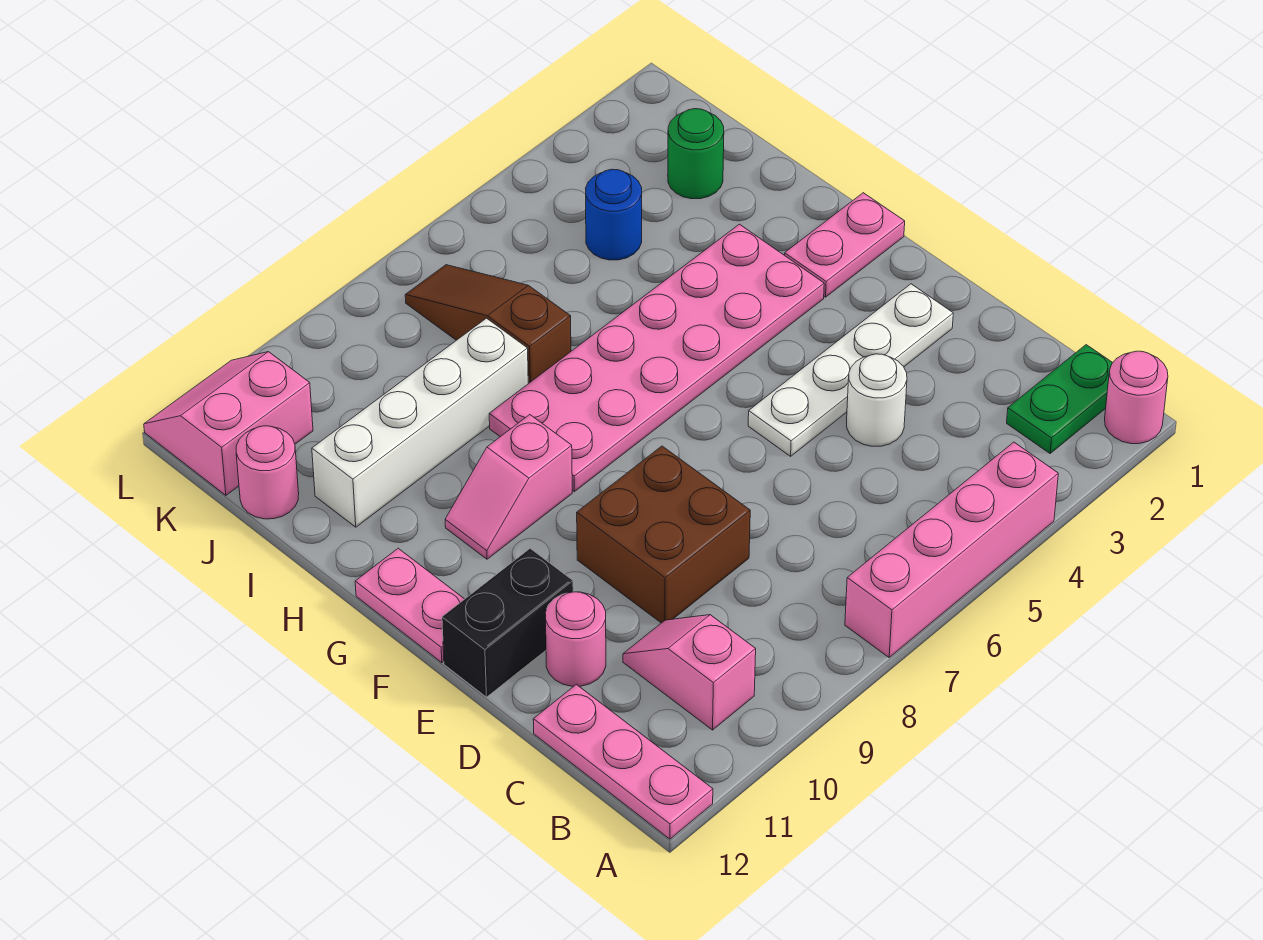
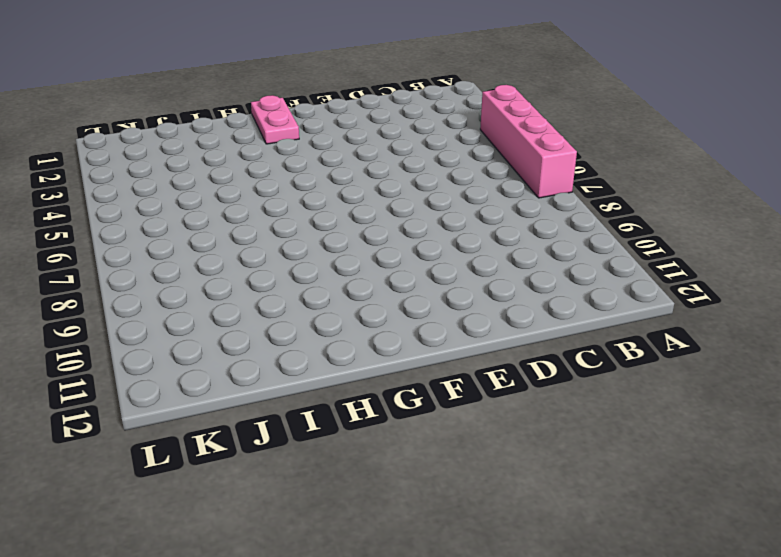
none -> pink 1x1 round brick [1105,351,1168,444]
none -> pink 1x3 plate [533,685,713,839]
none -> green 1x2 plate [1007,345,1113,453]

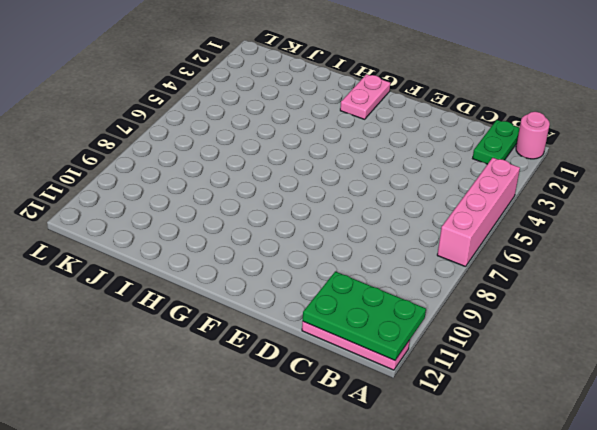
green 2x3 plate [303,271,426,360] -> none
none -> pink 1x2 slope [623,615,756,730]
none -> white 1x1 round brick [847,354,907,446]
none -> brown 2x2 brick [577,446,750,623]

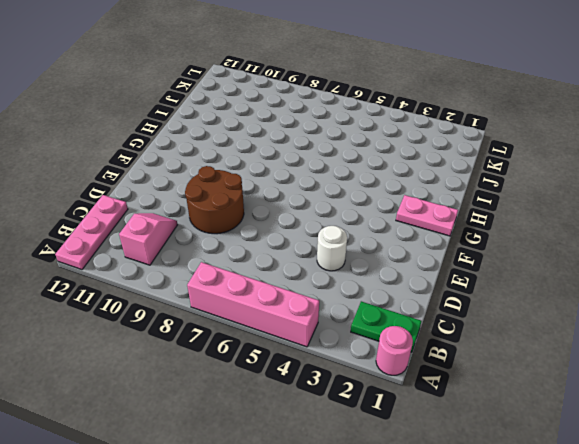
brown 2x2 round brick [185,166,244,234] -> brown 2x2 brick [577,446,750,623]
none -> pink 1x1 round brick [545,592,606,686]
none -> white 1x4 plate [748,284,953,456]
none -> black 1x2 brick [442,549,573,697]

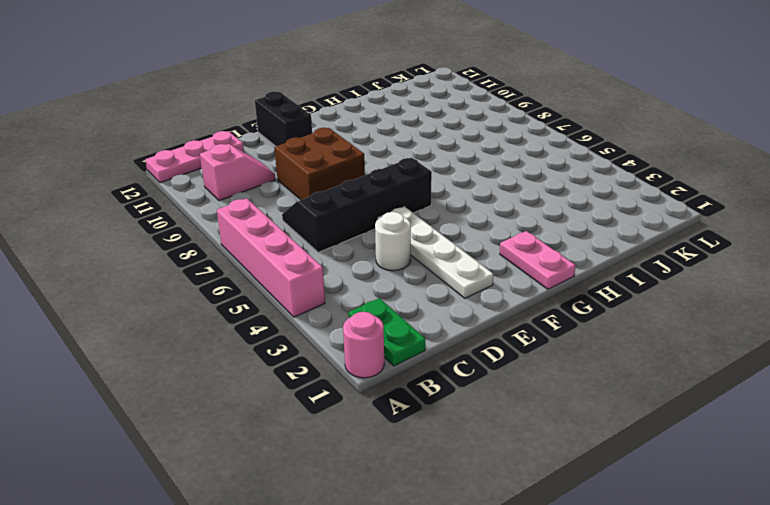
black 2x4 slope [282,158,432,252] -> none
none -> pink 1x1 round brick [545,592,606,686]
none -> pink 1x2 plate [355,548,464,663]
none -> pink 2x6 plate [489,224,824,492]

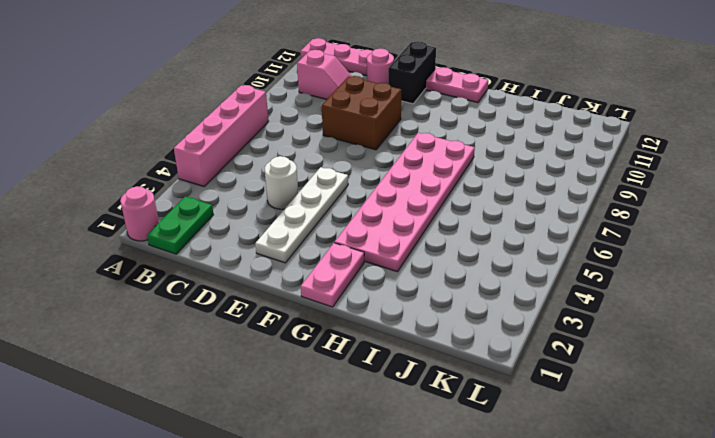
none -> pink 1x2 slope [445,415,572,559]
none -> brown 1x3 slope [405,265,571,384]
none -> white 1x4 brick [312,318,528,527]

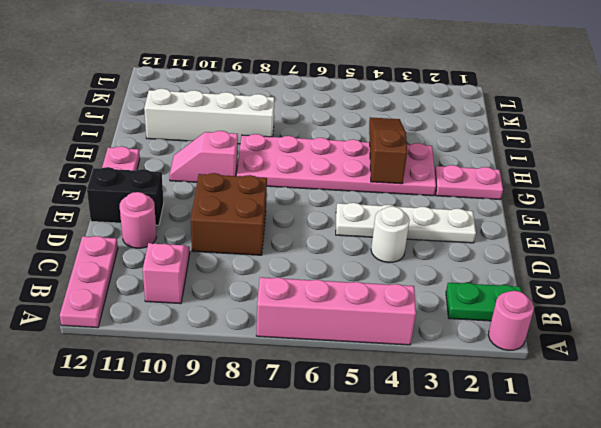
brown 1x3 slope [369,117,407,184] -> brown 1x3 slope moved to [405,265,571,384]
none -> green 1x1 round brick [668,109,724,199]
none -> blue 1x1 round brick [586,169,642,260]
none -> pink 1x1 round brick [236,426,299,519]

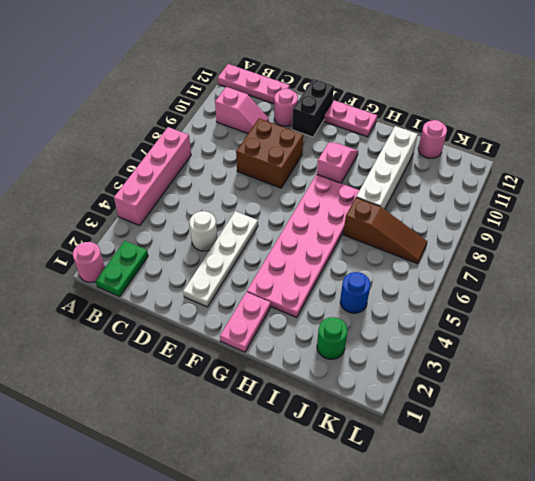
none -> pink 2x2 slope [144,352,313,495]

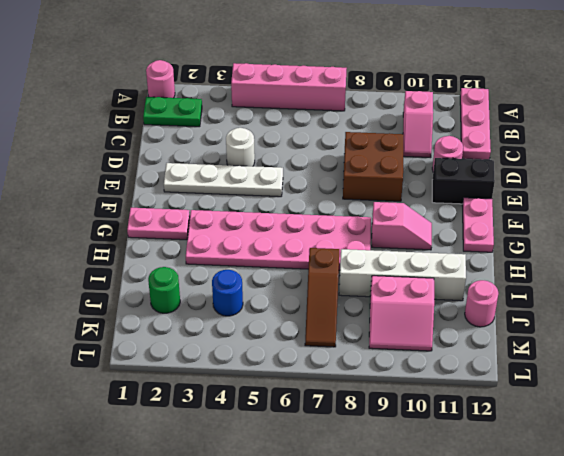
pink 2x2 slope [369,276,434,351] -> pink 2x2 slope moved to [144,352,313,495]

